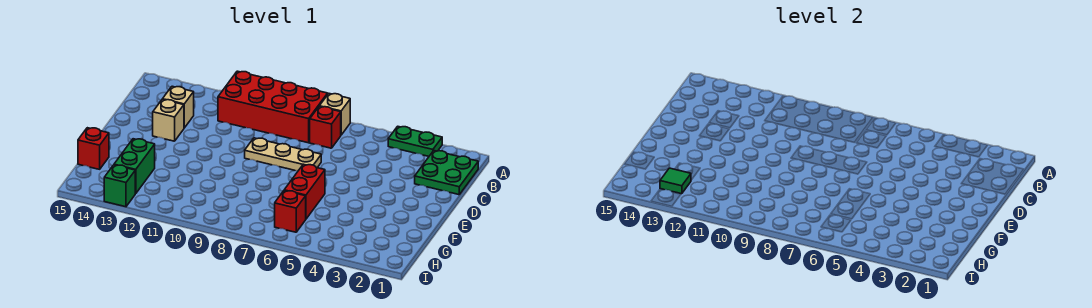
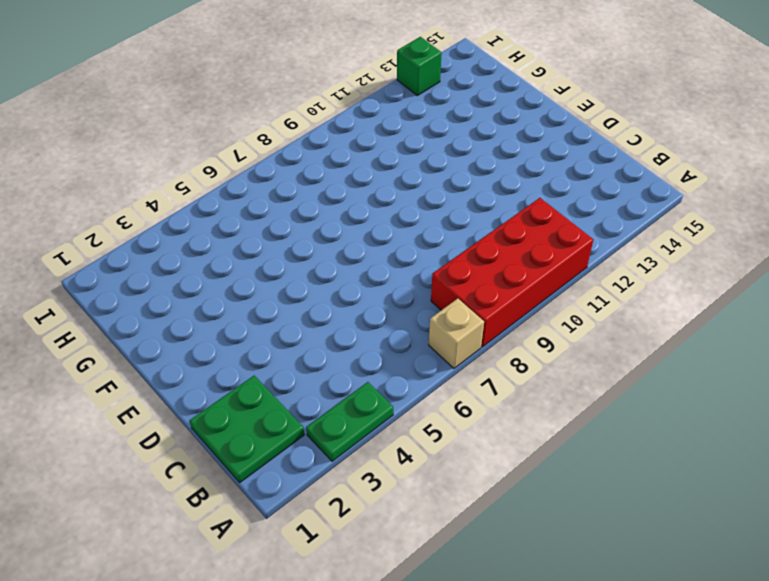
none -> red 1x1 brick [310,107,341,148]
none -> tan 1x1 brick [162,86,194,128]
none -> tan 1x3 plate [245,138,321,171]

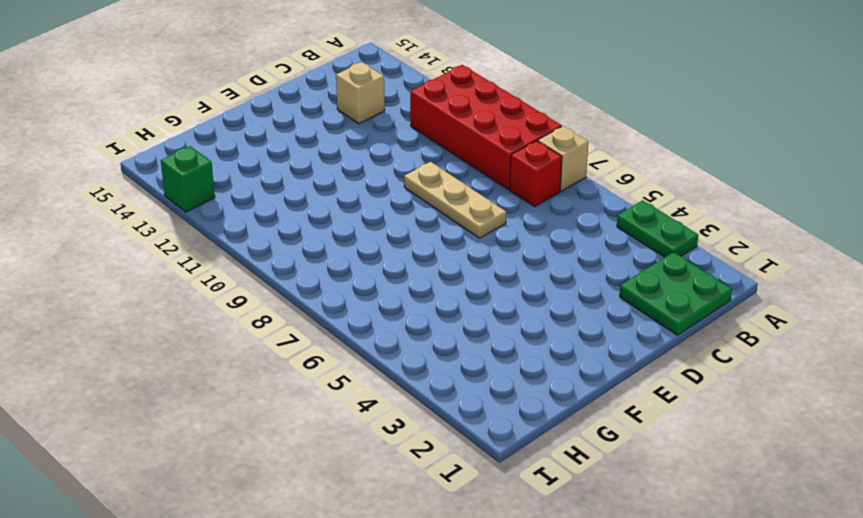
none -> tan 1x1 brick [153,100,184,141]
none -> red 1x2 brick [284,164,325,219]
none -> green 1x2 brick [114,139,155,194]

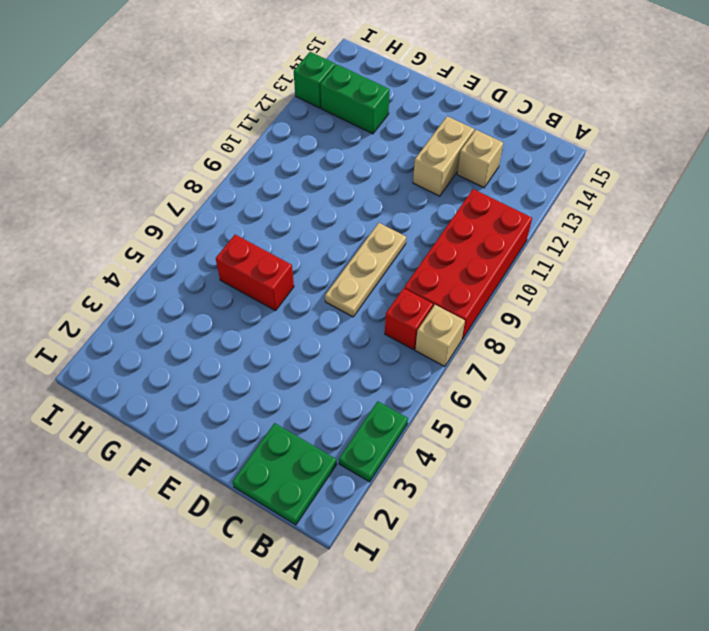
tan 1x2 brick [413,116,474,196] -> tan 1x1 brick [153,100,184,141]
none -> red 1x1 brick [78,128,109,169]
none -> red 1x1 brick [275,191,306,232]
none -> green 1x1 tile [660,168,691,194]

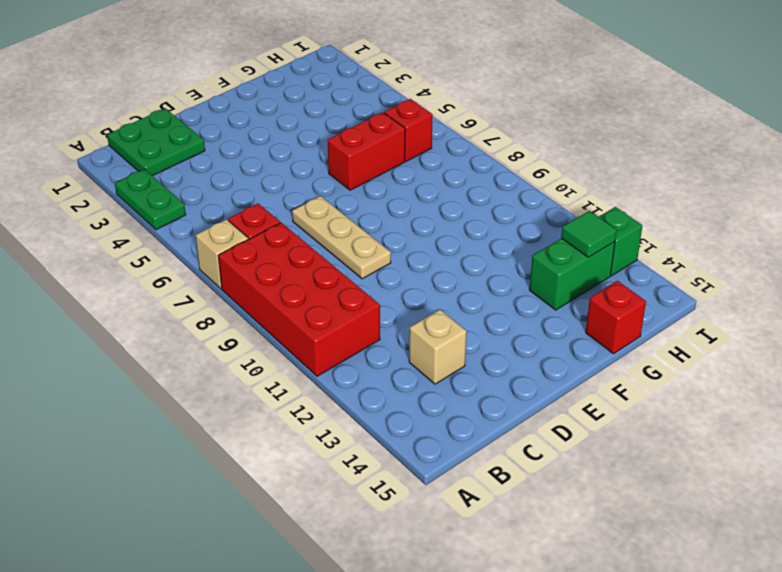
none -> tan 1x1 brick [153,100,184,141]

